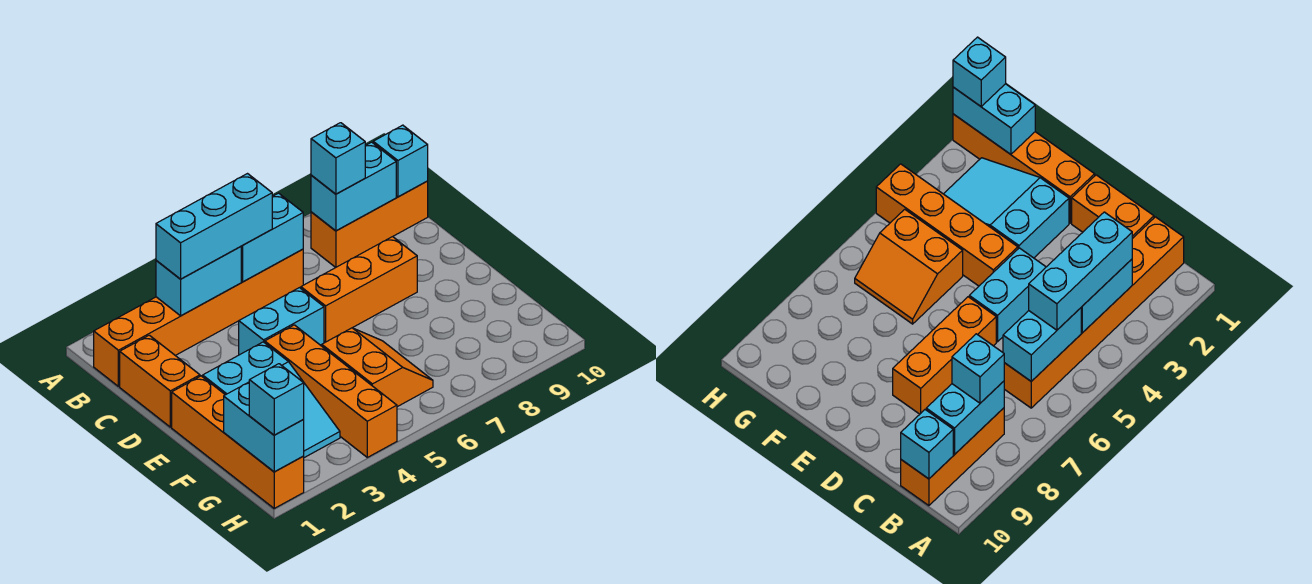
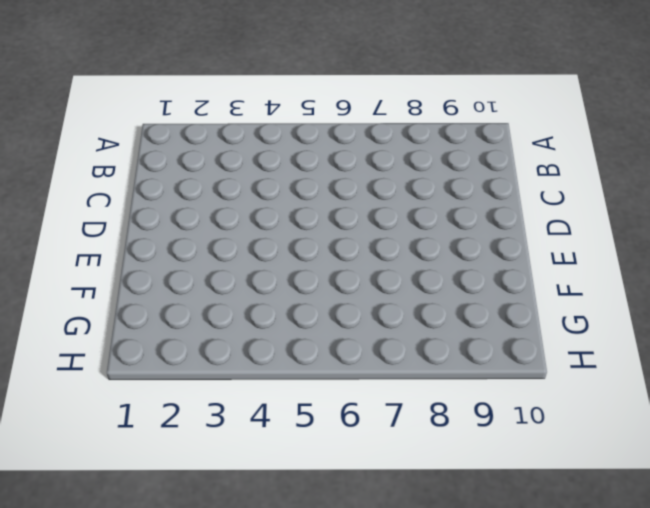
none -> orange 1x6 brick [94,249,303,386]
none -> orange 1x3 brick [311,181,428,267]
none -> orange 1x2 brick [120,335,200,427]

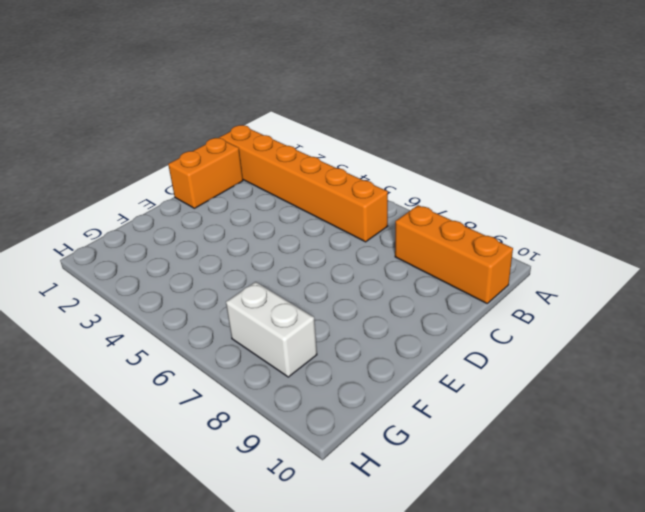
white 1x2 brick [226,282,317,377] -> none
none -> cyan 1x2 brick [239,288,324,355]
none -> orange 1x3 brick [301,237,417,342]
none -> orange 1x4 brick [172,376,304,508]

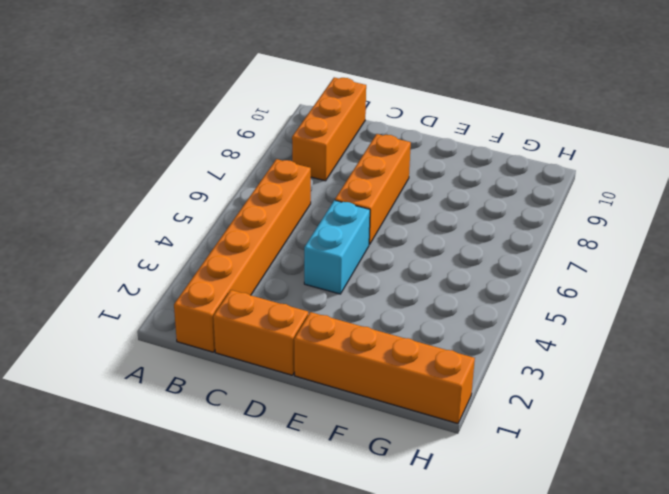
none -> cyan 2x3 slope [203,342,340,458]
none -> orange 1x4 brick [265,325,397,457]
none -> orange 2x2 slope [322,328,433,407]

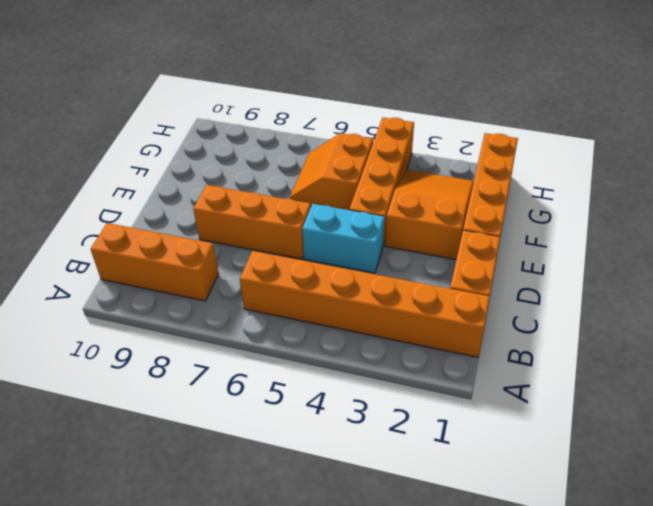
orange 2x3 slope [385,170,474,260] -> cyan 2x3 slope [203,342,340,458]
none -> cyan 1x2 brick [156,246,241,316]
none -> cyan 1x2 brick [241,193,303,282]
none -> cyan 1x2 brick [311,142,396,231]

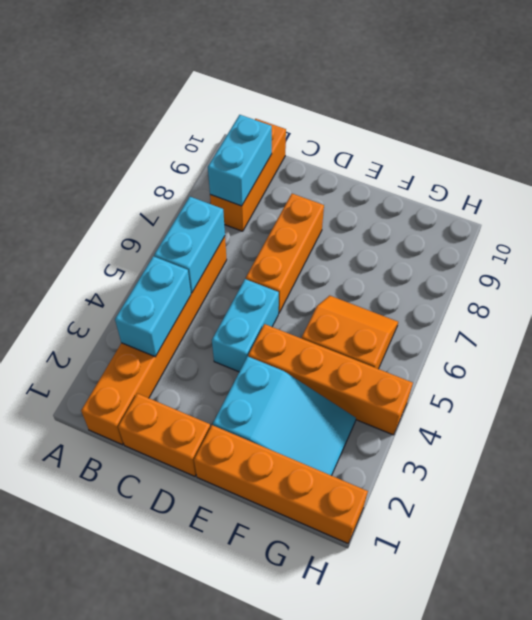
none -> cyan 1x1 brick [373,125,428,197]
none -> cyan 1x2 brick [224,382,304,472]
none -> cyan 1x3 brick [156,174,272,279]

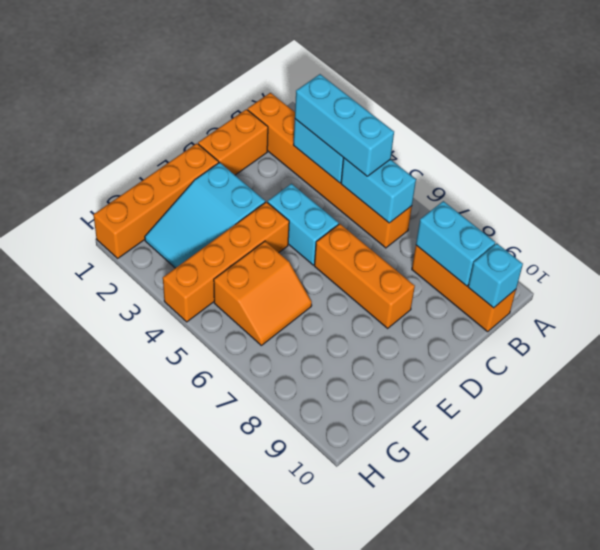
none -> cyan 1x2 brick [224,382,304,472]
none -> cyan 1x1 brick [311,123,365,194]
none -> cyan 1x1 brick [249,364,304,435]

